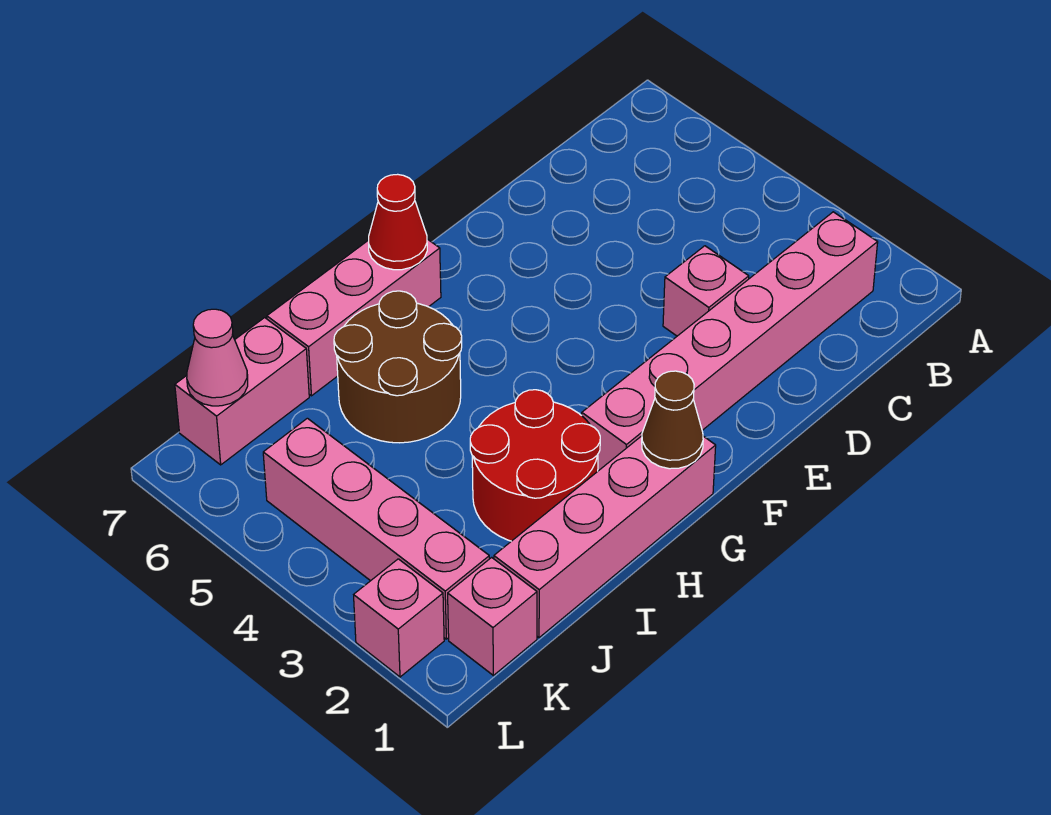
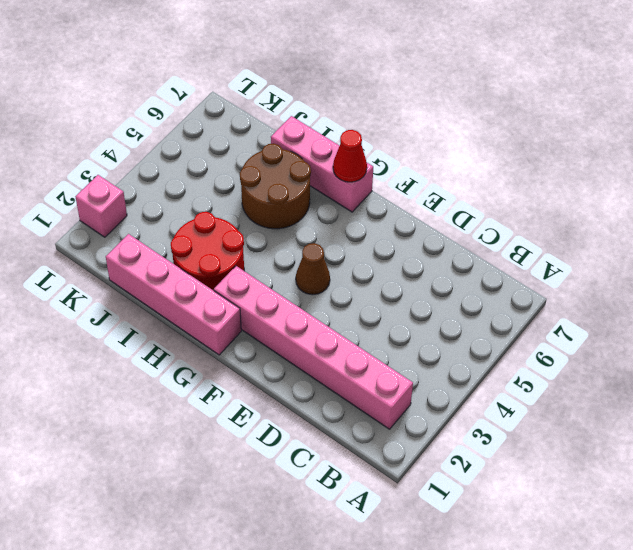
brown 1x1 cone [296,243,330,295] -> brown 1x1 cone moved to [642,371,703,469]
none -> pink 1x1 brick [663,246,749,336]
none -> pink 1x2 brick [175,318,309,465]
none -> pink 1x1 brick [448,557,537,675]

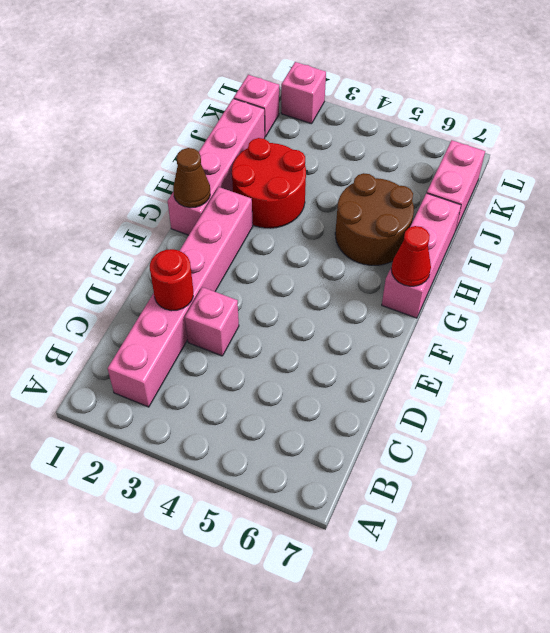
red 1x1 round brick [150,249,193,311] -> none
none -> pink 1x4 brick [263,418,489,639]
none -> pink 1x1 cone [187,309,248,406]

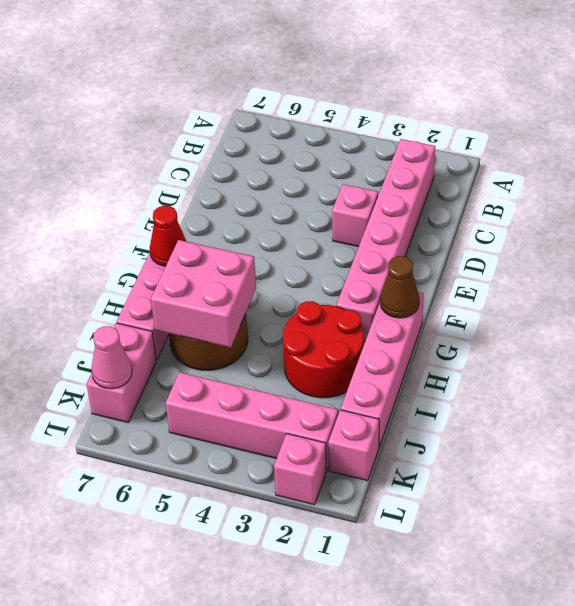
pink 2x2 brick [151,240,256,347] -> none

